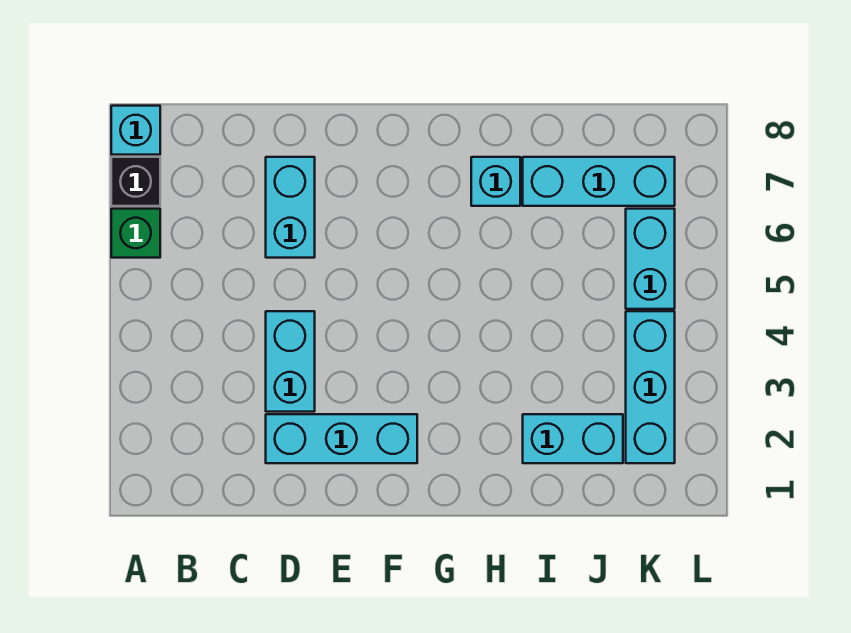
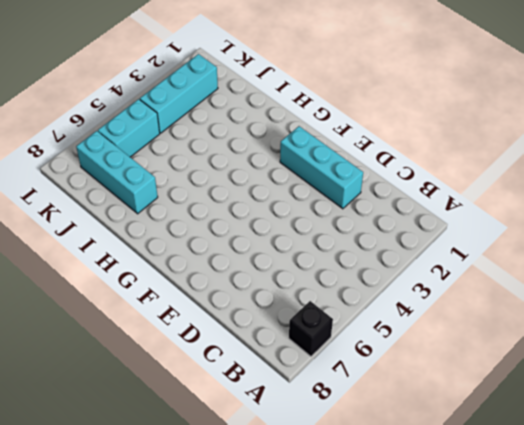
none -> green 1x1 brick [111,209,160,258]
none -> cyan 1x1 brick [111,106,160,155]

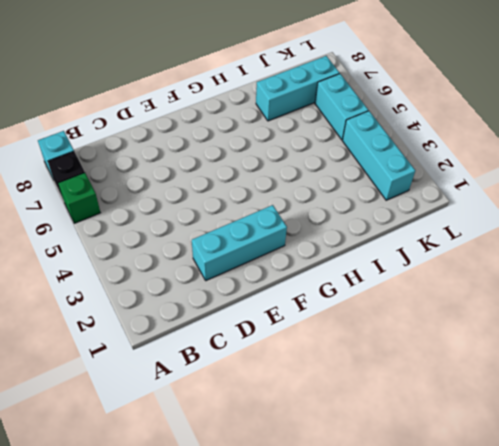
none -> cyan 1x2 brick [266,311,315,412]
none -> cyan 1x2 brick [266,157,315,258]

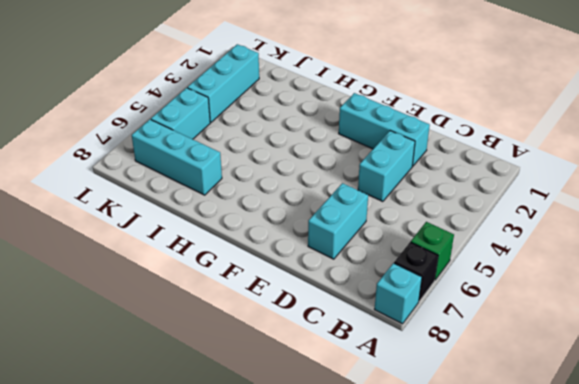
none -> cyan 1x1 brick [471,157,520,206]
none -> cyan 1x2 brick [523,414,623,463]

